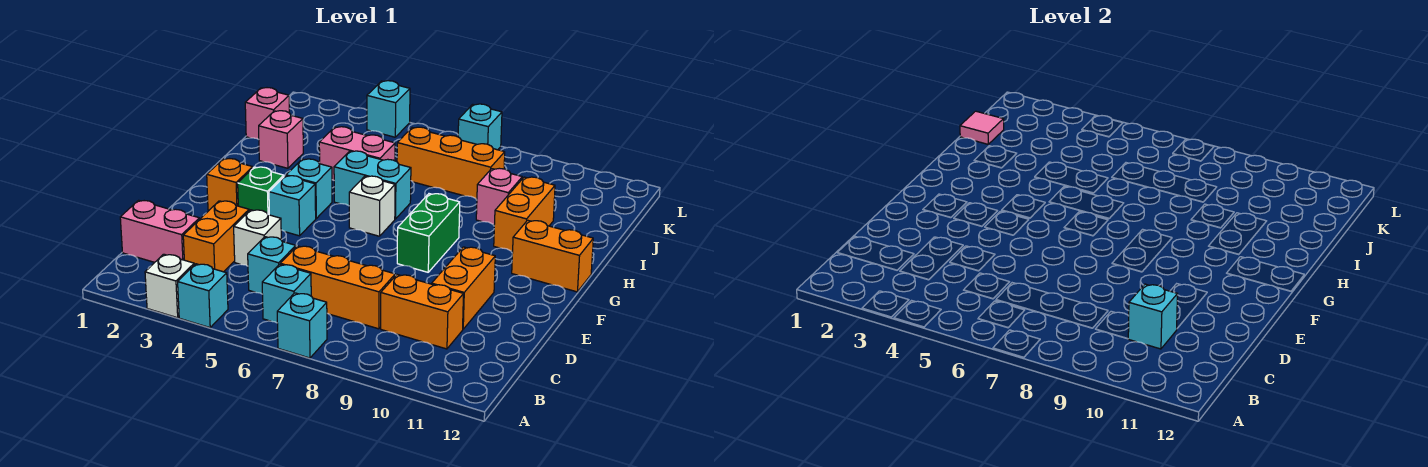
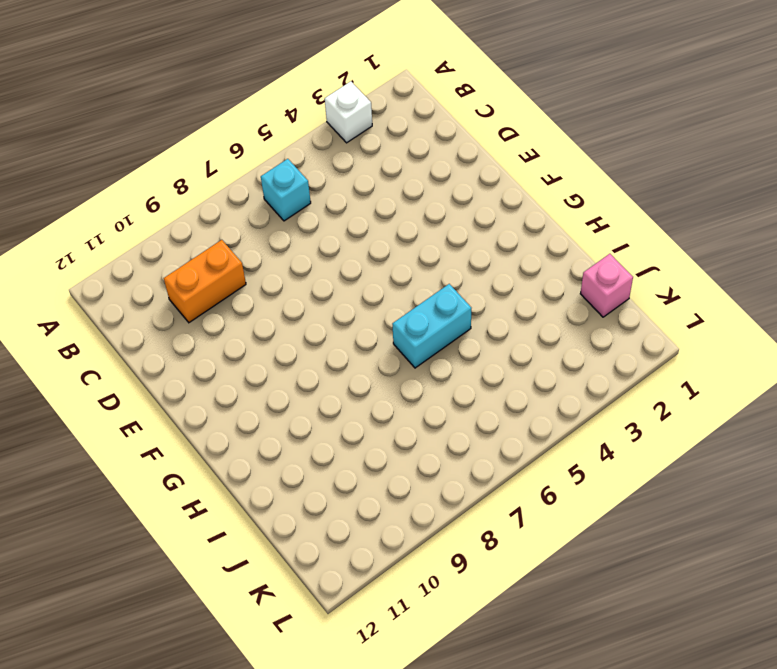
none -> cyan 1x1 brick [178,264,228,328]
none -> cyan 1x1 brick [277,293,327,358]
none -> pink 1x2 brick [120,200,199,262]

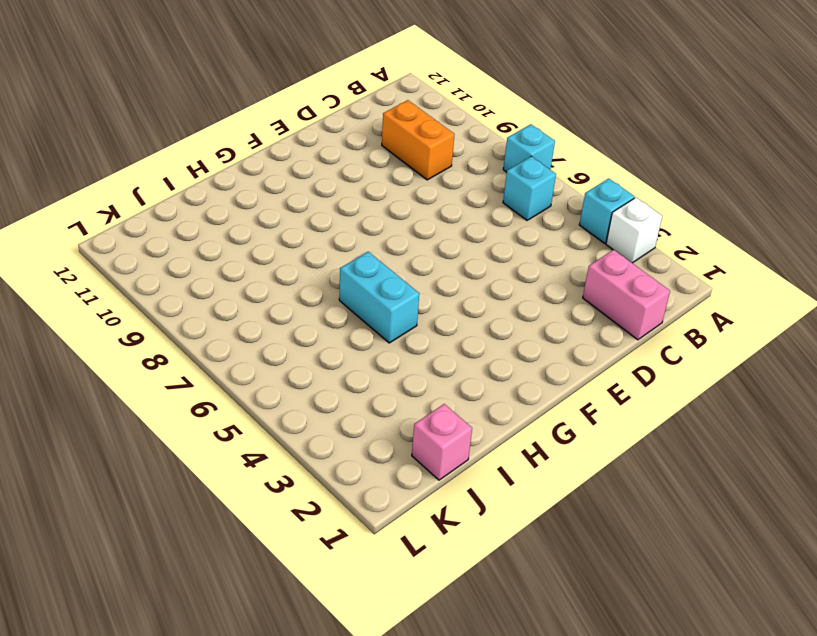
none -> orange 1x2 brick [183,201,249,272]
none -> cyan 1x1 brick [248,237,296,294]
none -> orange 1x3 brick [280,246,395,329]

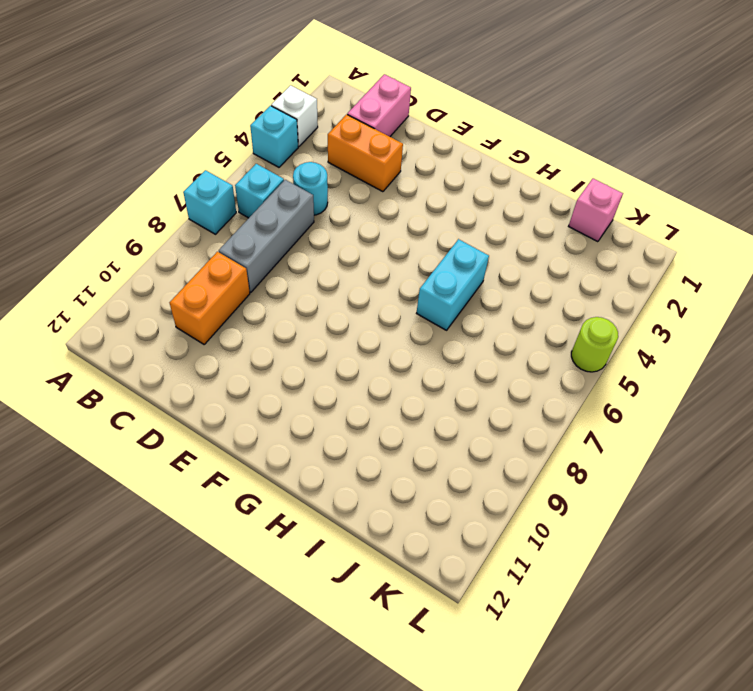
cyan 1x1 round brick [293,162,328,215] -> cyan 1x1 brick [248,237,296,294]
grey 1x3 brick [219,180,314,293] -> orange 1x3 brick [280,246,395,329]
lime 1x1 round brick [571,317,618,372] -> none
none -> white 1x1 brick [234,210,281,266]
none -> orange 1x2 brick [432,247,495,329]
none -> orange 1x1 brick [207,159,253,210]

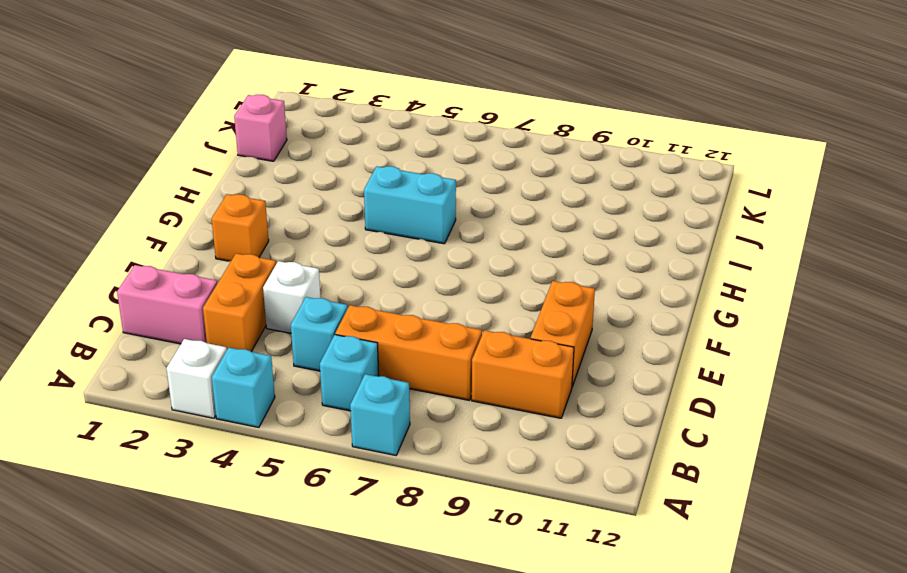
none -> green 1x1 brick [238,167,284,215]
none -> cyan 1x1 brick [269,176,316,236]
none -> green 1x2 brick [397,194,460,272]

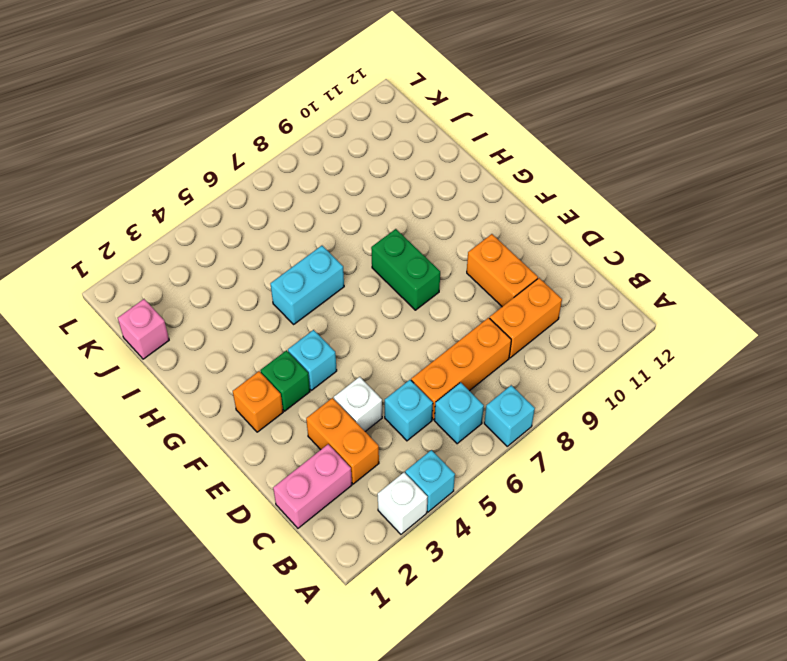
none -> cyan 1x1 brick [286,159,332,218]
none -> white 1x1 brick [349,176,395,236]
none -> orange 1x2 brick [512,220,593,292]

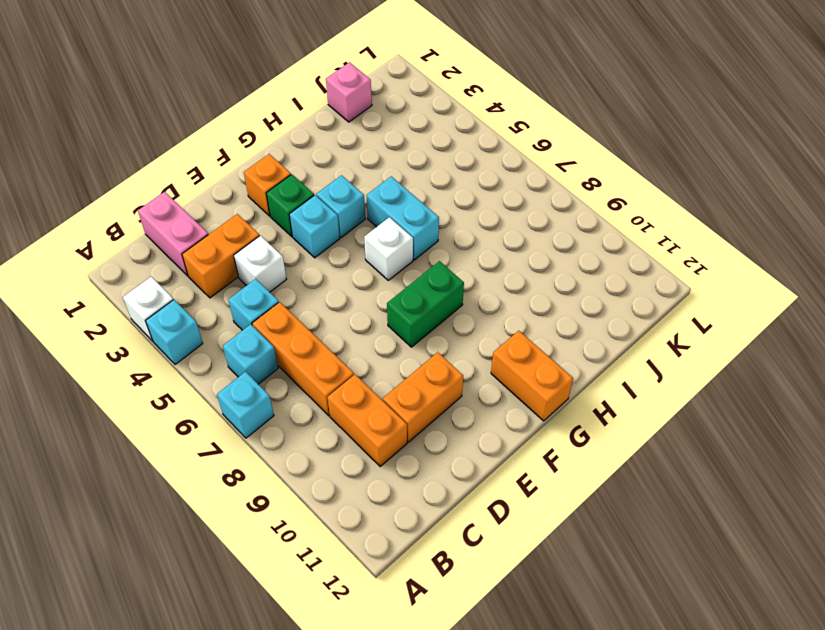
none -> orange 1x2 brick [494,177,555,252]
none -> pink 1x1 brick [259,111,303,168]
none -> pink 1x2 brick [319,127,395,180]

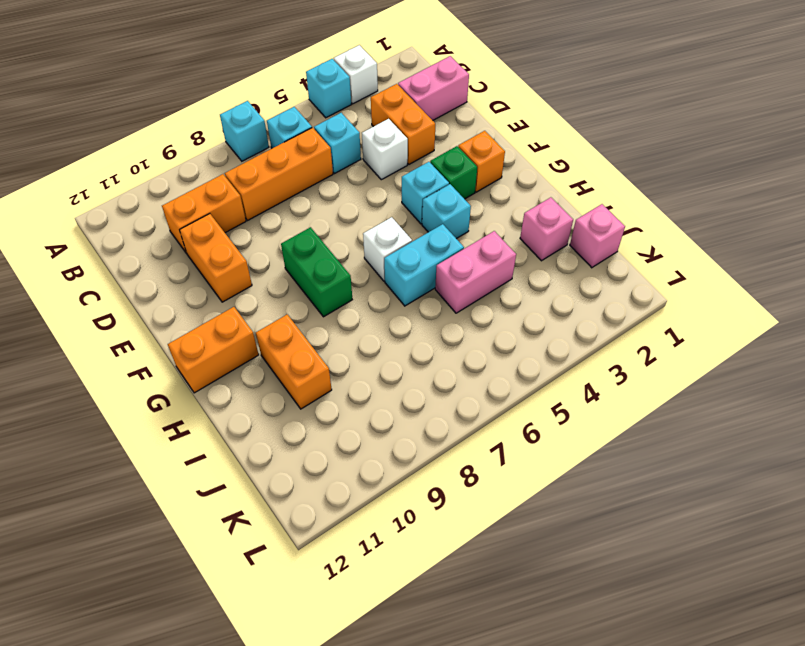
none -> pink 1x1 brick [476,168,522,225]
none -> orange 1x3 brick [397,127,505,199]
none -> cyan 1x1 brick [367,81,410,137]

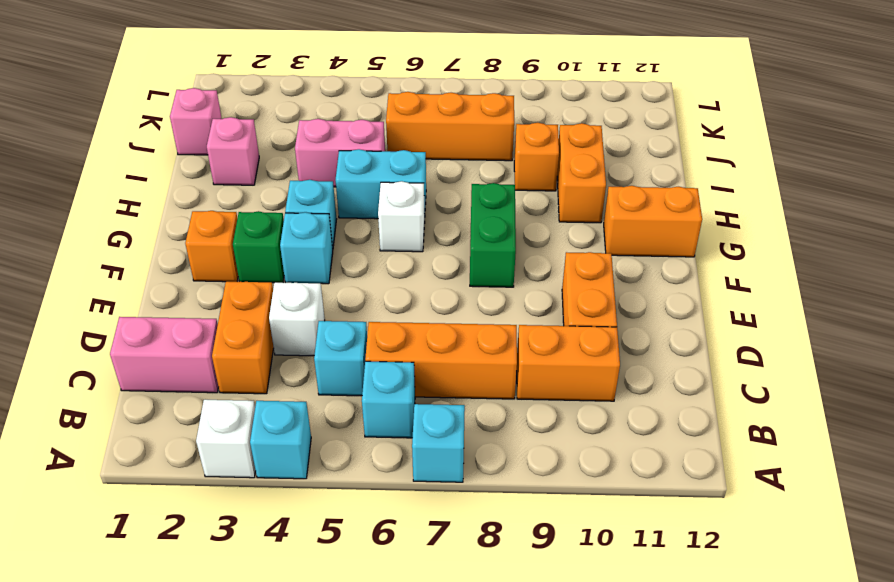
orange 1x1 brick [514,123,559,191] -> pink 1x1 brick [476,168,522,225]
none -> cyan 1x1 brick [367,81,410,137]
none -> cyan 1x1 brick [458,104,502,150]
none -> cyan 1x1 brick [1128,284,1178,349]

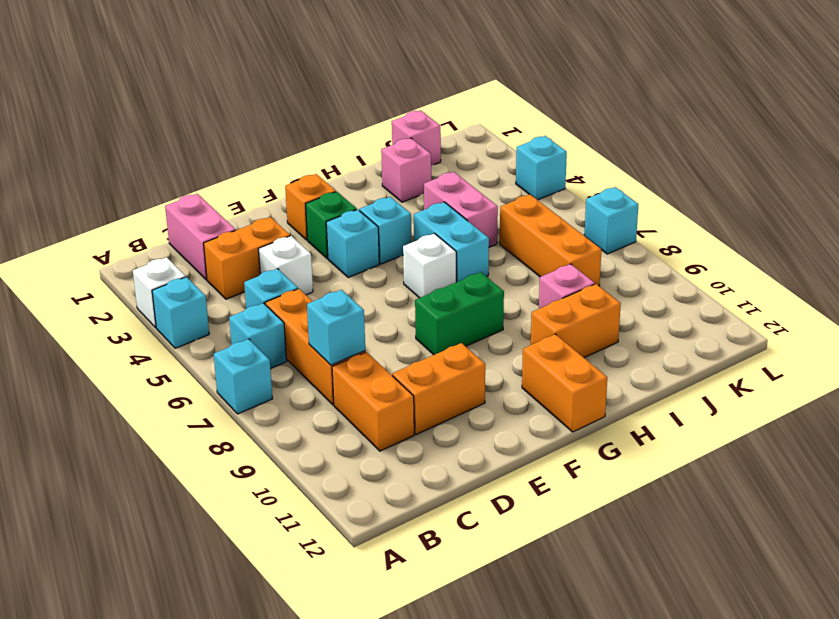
cyan 1x1 brick [307,290,365,365] -> cyan 1x1 brick moved to [1128,284,1178,349]
none -> pink 1x1 tile [960,111,1004,144]

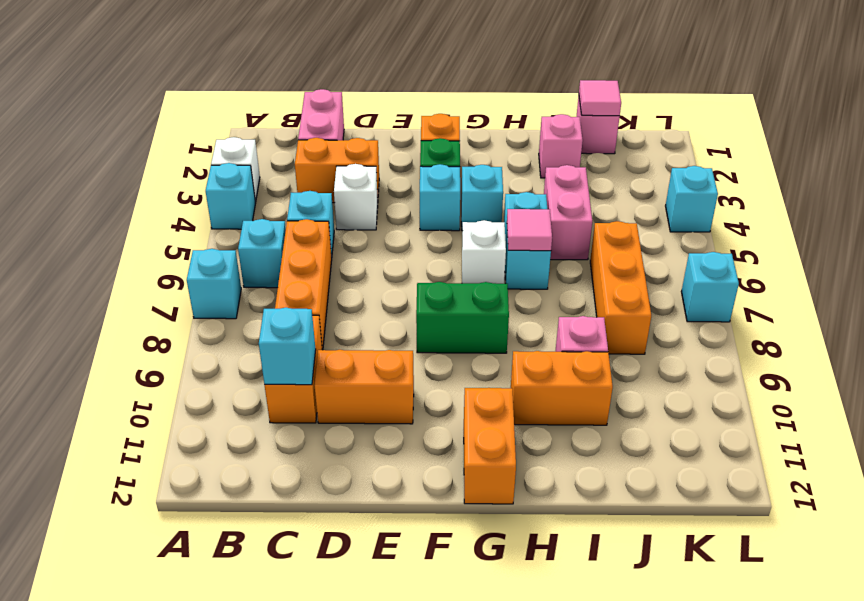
pink 1x1 tile [507,209,552,251] -> none

